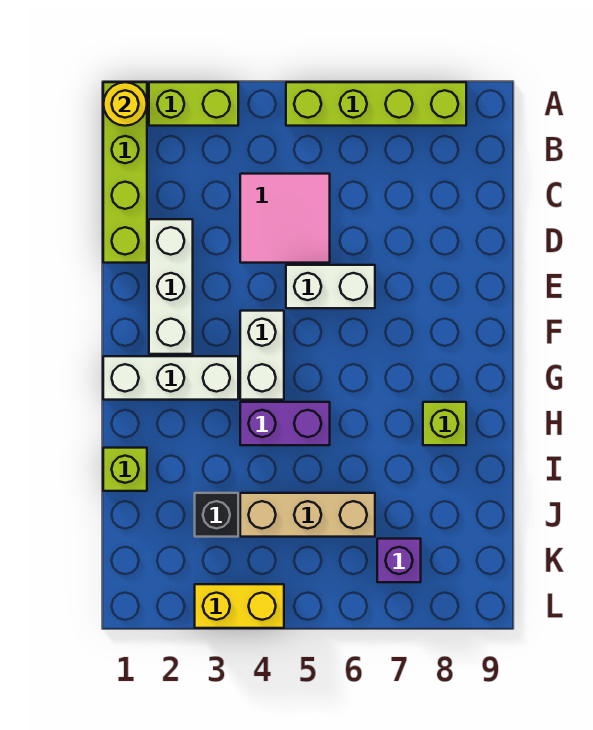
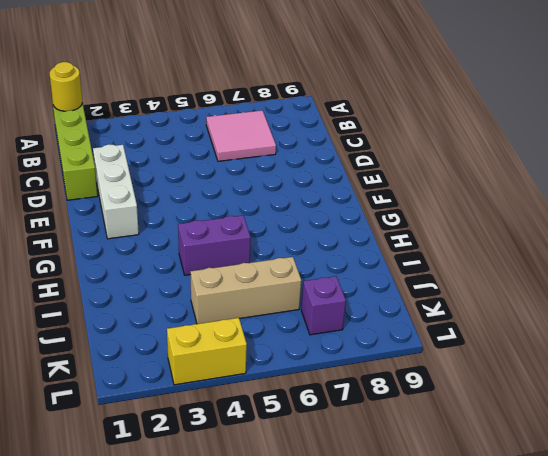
pink 2x2 tile [206,110,276,161] -> pink 2x2 tile moved to [240,174,330,263]
none -> lime 1x2 brick [149,82,238,126]
none -> lime 1x4 brick [286,82,466,126]
none -> white 1x2 brick [286,265,375,308]

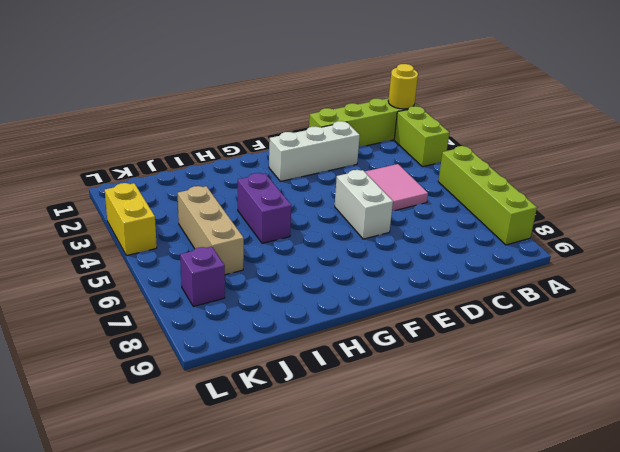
none -> white 1x2 brick [240,311,284,400]
none -> white 1x3 brick [103,356,238,400]
none -> lime 1x1 brick [423,402,466,445]

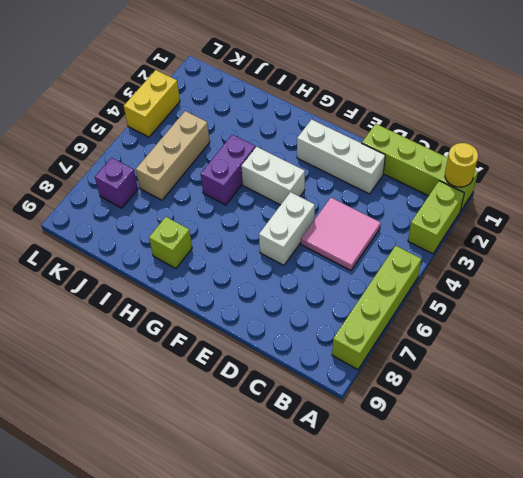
none -> white 1x3 brick [103,356,238,400]
none -> lime 1x1 brick [103,448,147,491]
none -> black 1x1 brick [195,493,238,537]

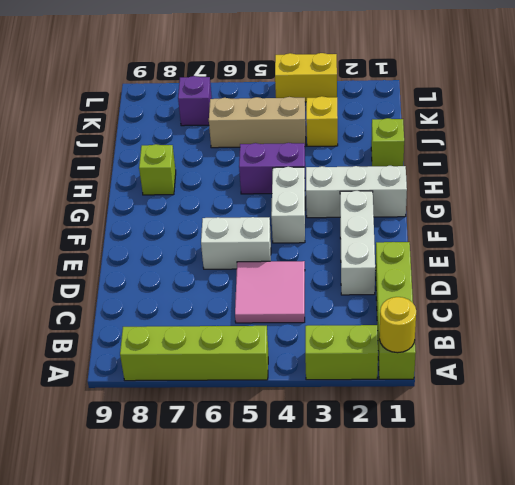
yellow 1x1 brick [306,96,338,146] -> black 1x1 brick [195,493,238,537]

